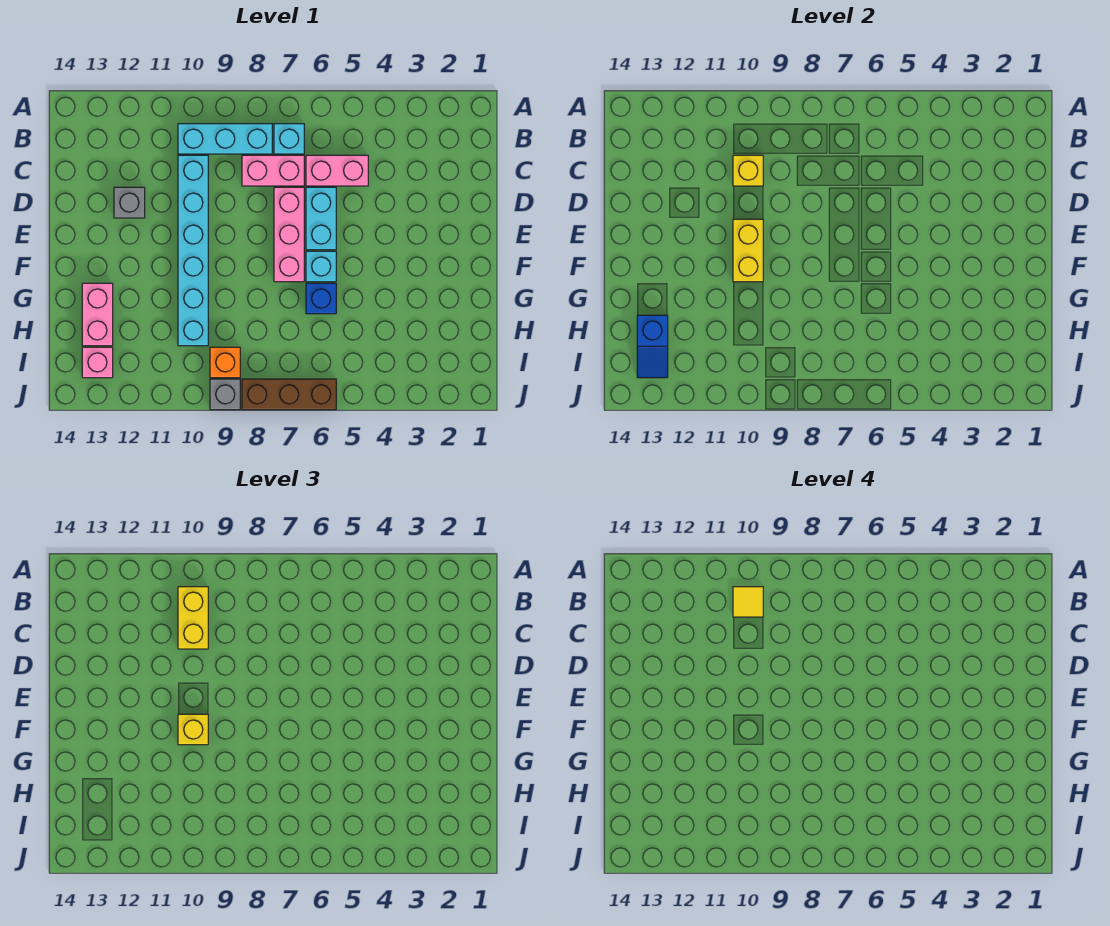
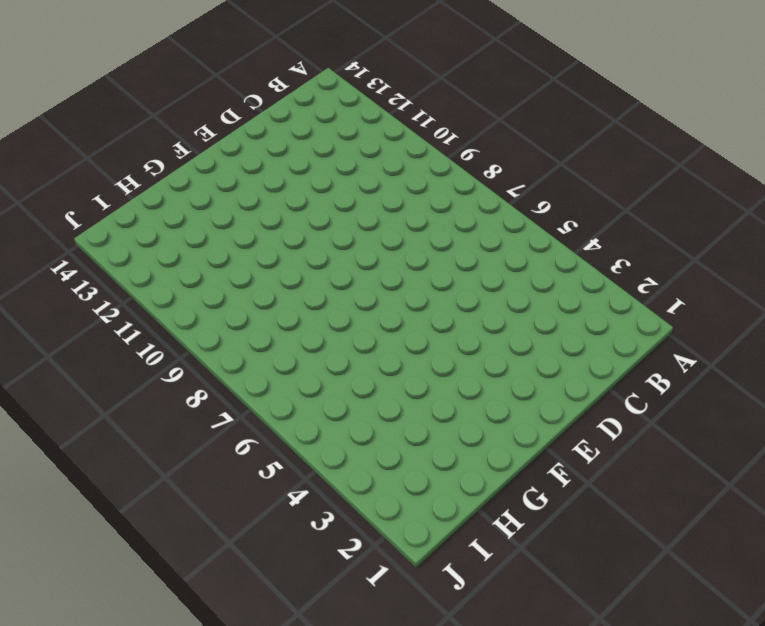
none -> cyan 1x1 brick [274,124,304,154]
none -> cyan 1x3 brick [178,124,272,154]
none -> pink 1x2 brick [306,155,368,186]

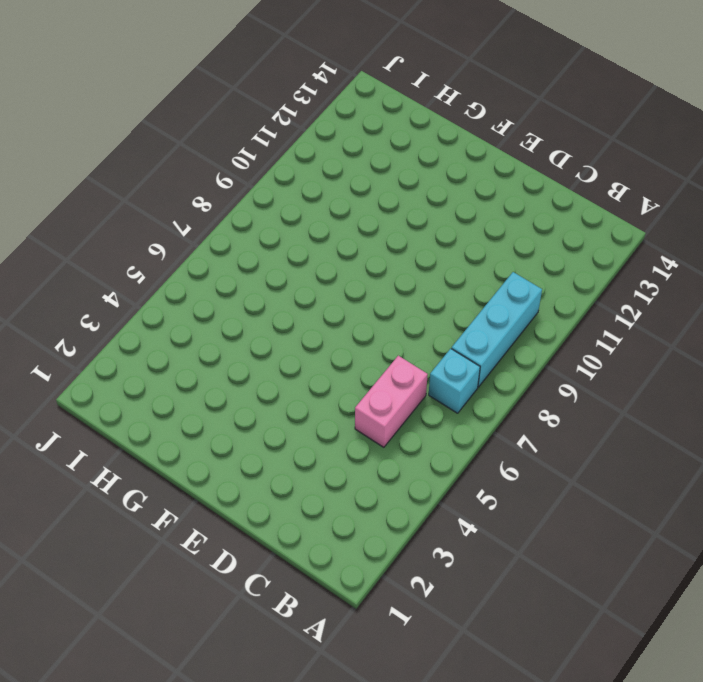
none -> pink 1x2 brick [242,155,304,186]
none -> cyan 1x6 brick [178,155,208,346]
none -> cyan 1x2 brick [306,187,336,250]

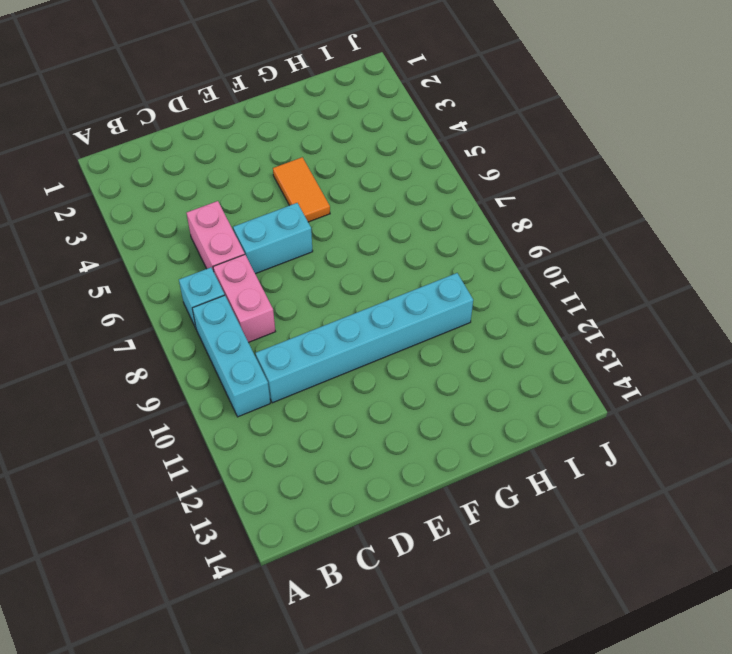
orange 1x2 tile [273,157,330,222] -> none
none -> pink 1x3 brick [274,187,304,282]
none -> grey 1x1 brick [114,187,145,218]
none -> cyan 1x1 brick [306,251,336,282]

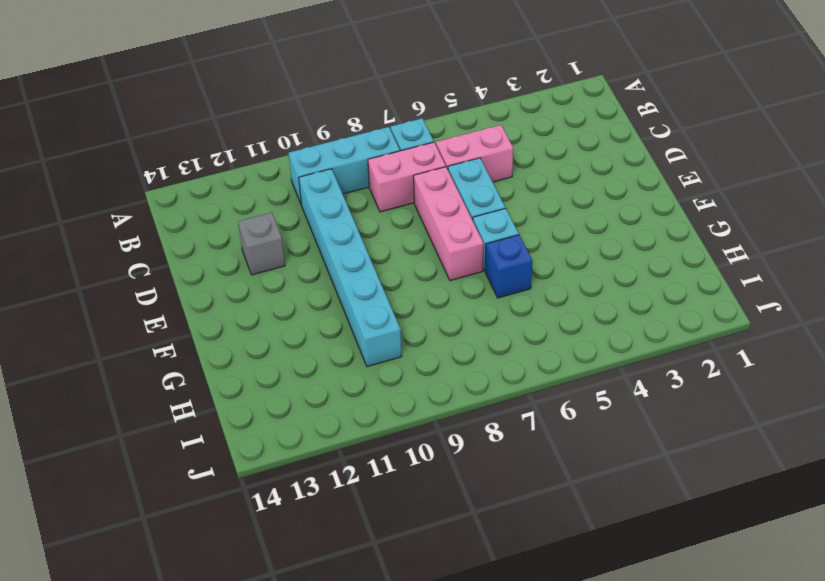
none -> pink 1x2 brick [82,283,113,346]
none -> orange 1x1 brick [210,347,240,378]
none -> pink 1x1 brick [82,347,113,378]

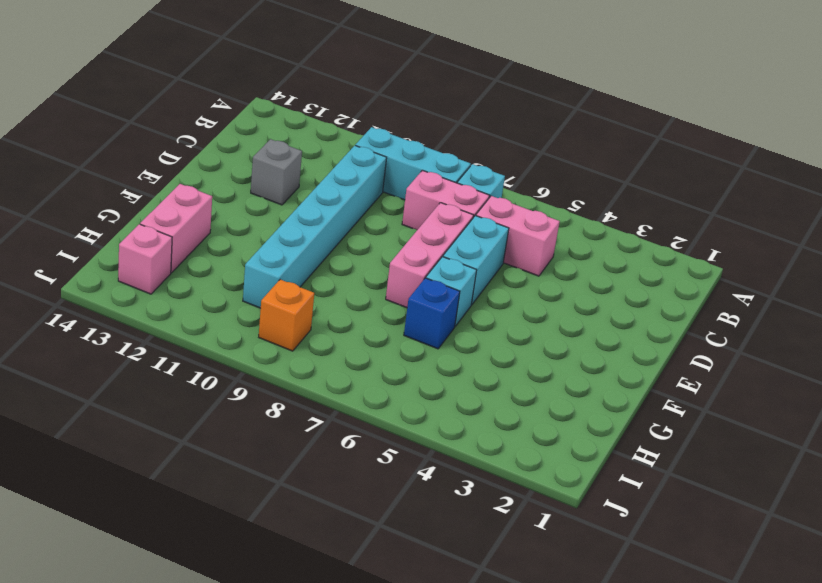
none -> brown 1x3 brick [242,379,336,410]
none -> grey 1x1 brick [210,379,240,410]
none -> yellow 1x1 brick [733,155,763,186]

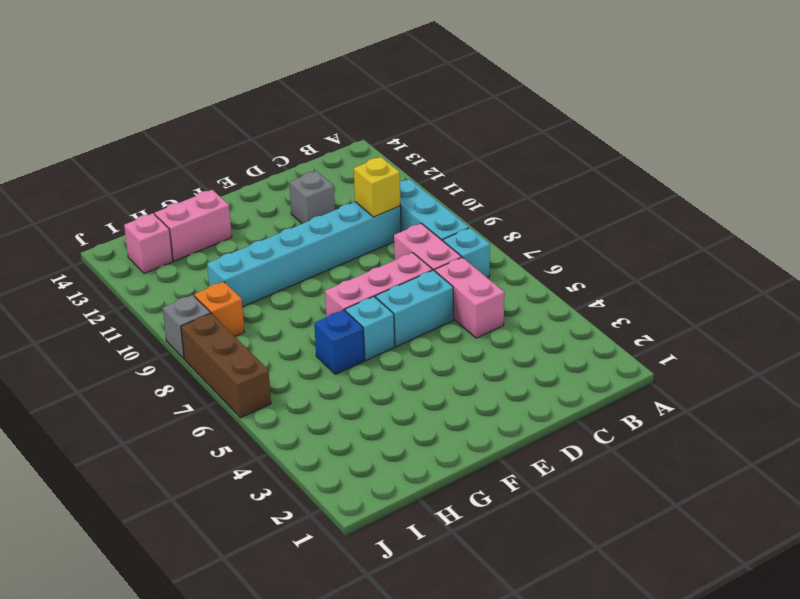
none -> yellow 1x2 brick [733,219,763,282]
none -> blue 1x2 slope [637,315,668,378]
none -> yellow 1x2 brick [178,587,208,649]

